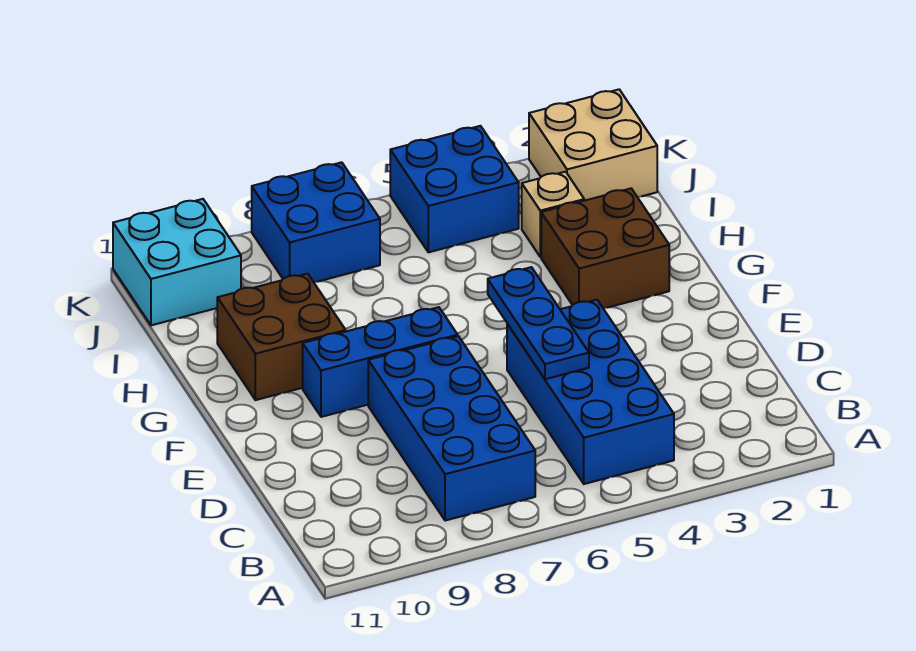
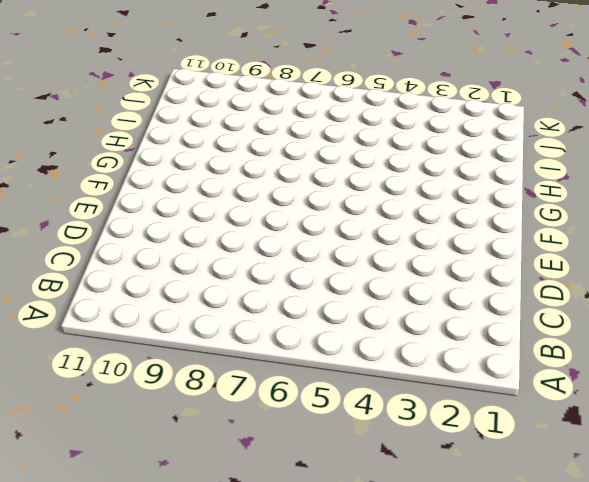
none -> blue 2x4 brick [507,300,674,484]
none -> blue 2x4 brick [368,336,535,521]

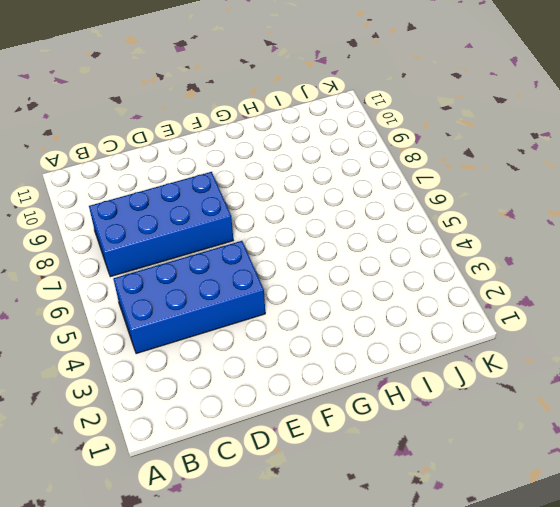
none -> blue 1x3 brick [303,307,458,417]
none -> brown 2x2 brick [541,189,669,309]

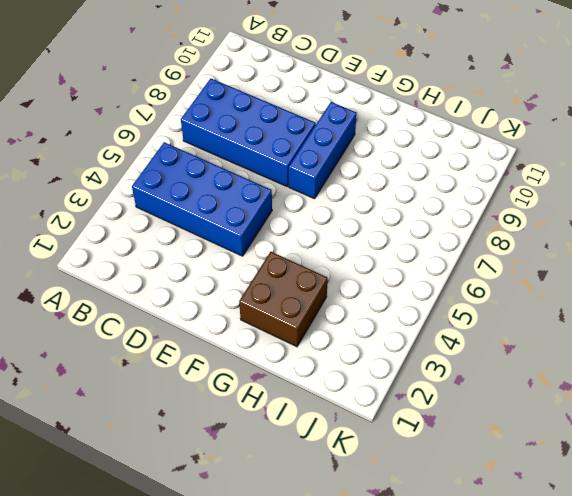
none -> brown 2x2 brick [217,274,346,400]
none -> tan 1x1 brick [522,172,584,257]

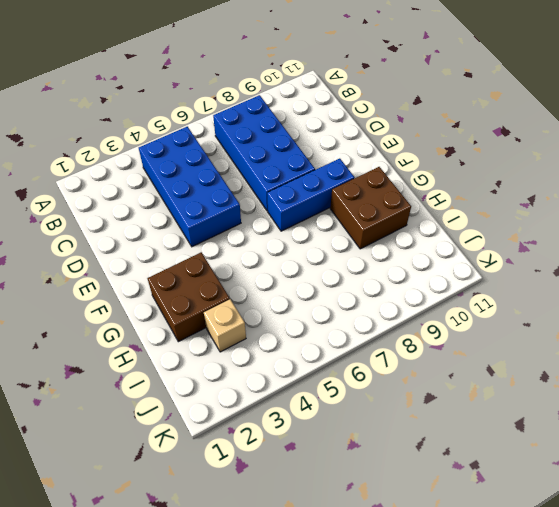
none -> tan 2x2 brick [529,89,657,201]
none -> blue 2x2 brick [390,126,519,252]

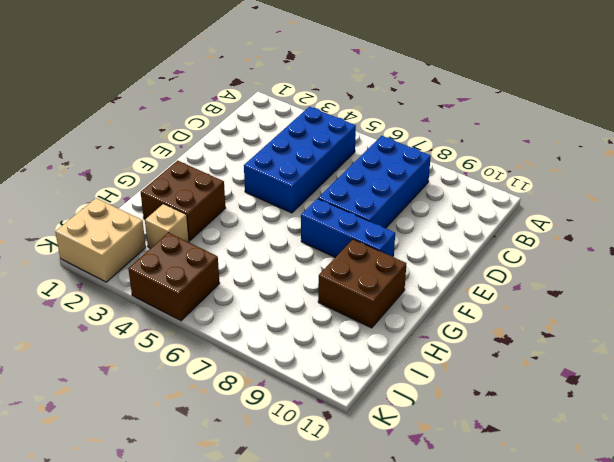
brown 2x2 brick [128,233,220,321] -> blue 2x2 brick [390,126,519,252]
none -> blue 2x2 brick [252,162,380,282]
none -> cyan 2x2 brick [113,199,241,325]

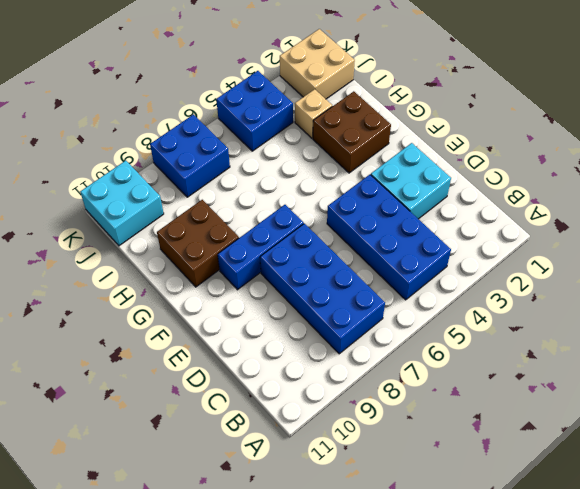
cyan 2x2 brick [371,143,451,219] -> none
none -> blue 1x3 plate [488,267,589,379]

